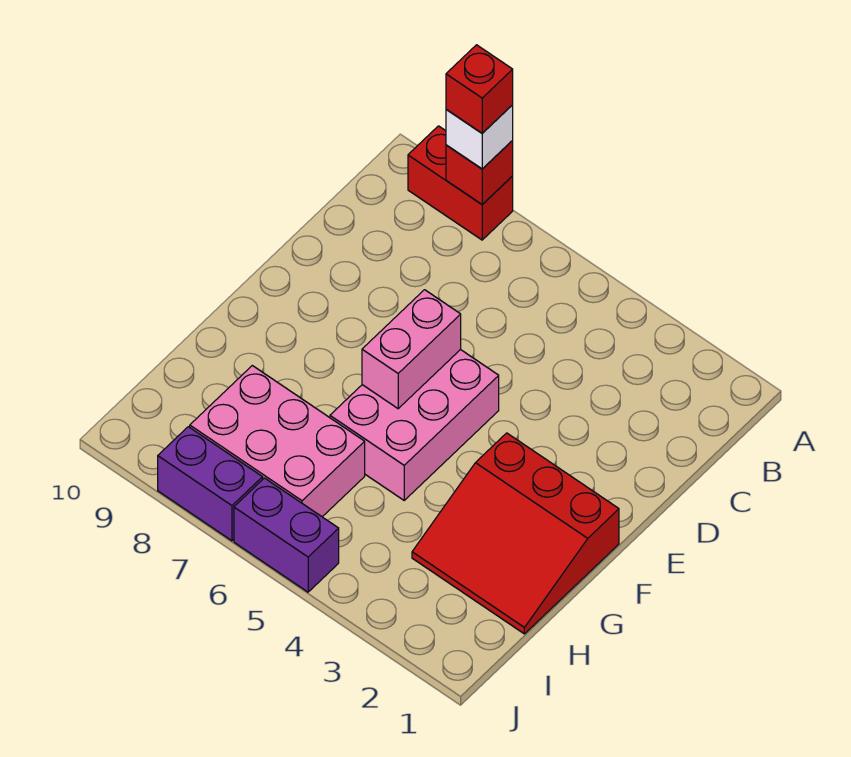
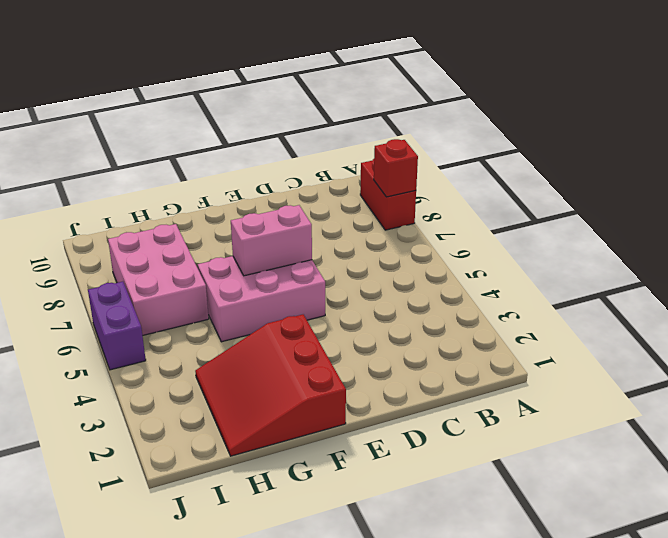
none -> purple 1x2 brick [158,427,263,541]
none -> white 1x1 brick [446,105,513,169]

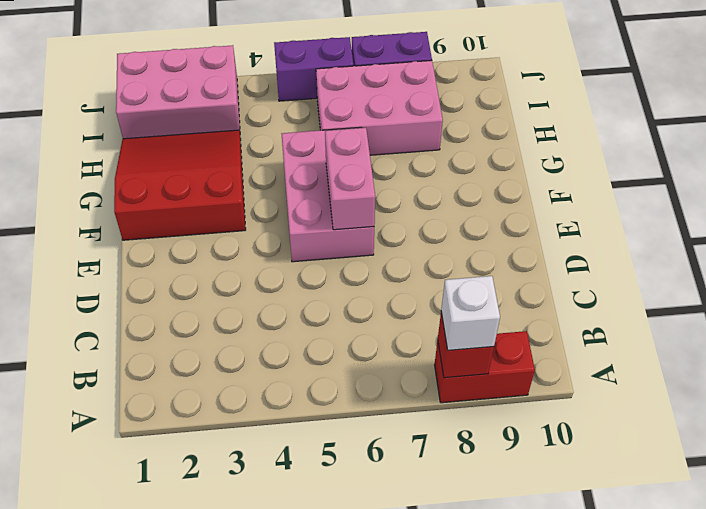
pink 2x3 brick [116,45,240,139] -> none
none -> red 1x1 brick [446,45,513,133]

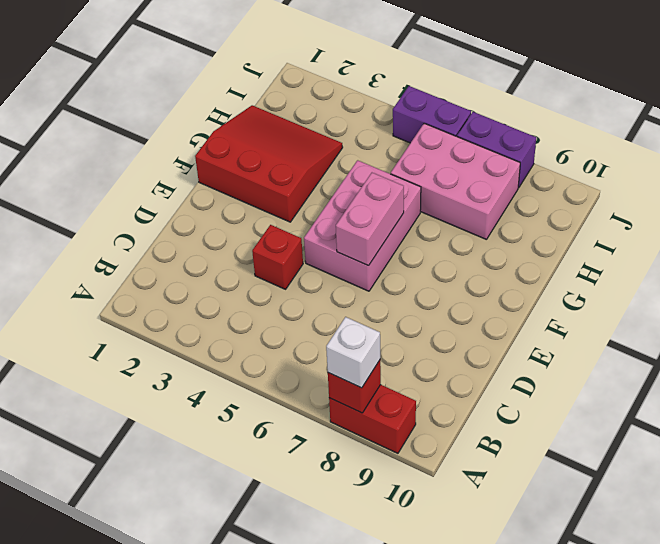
red 1x1 brick [252,225,303,289] -> red 1x1 brick moved to [446,45,513,133]

